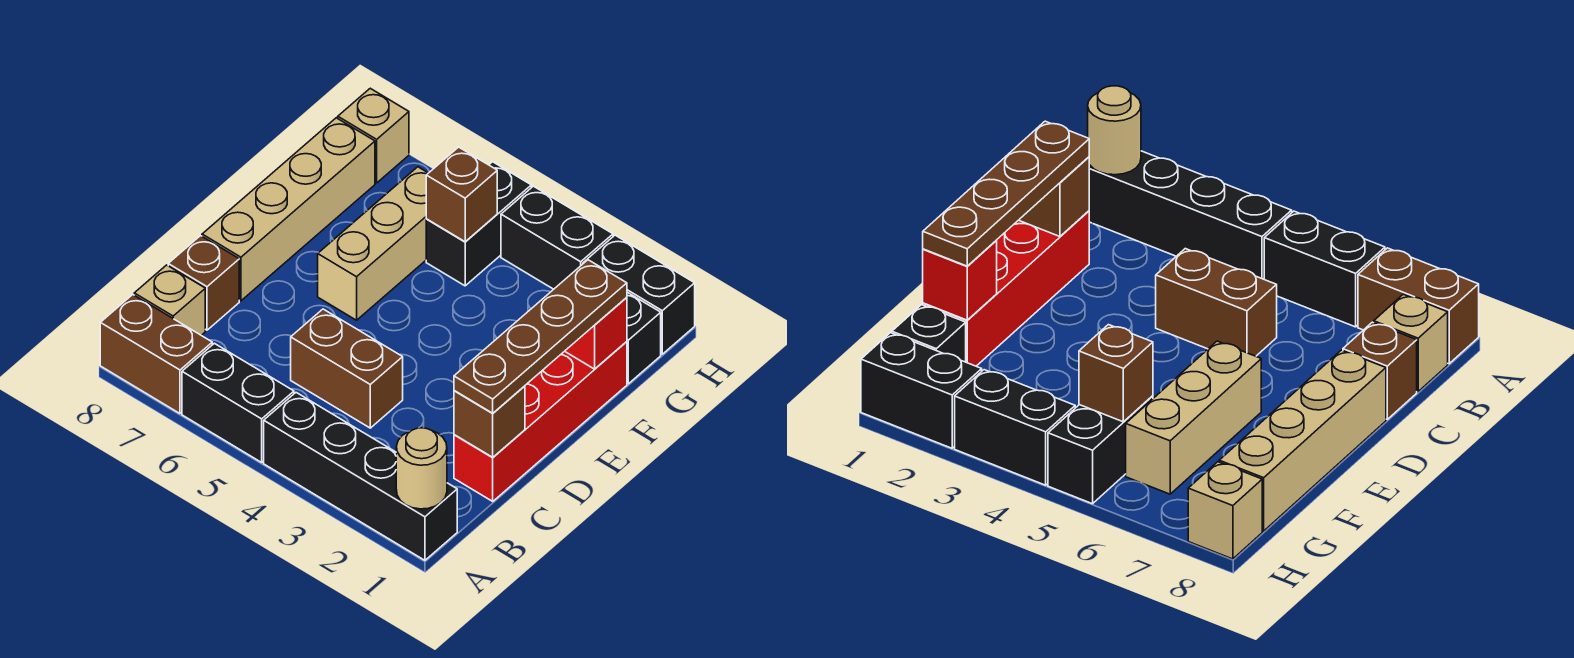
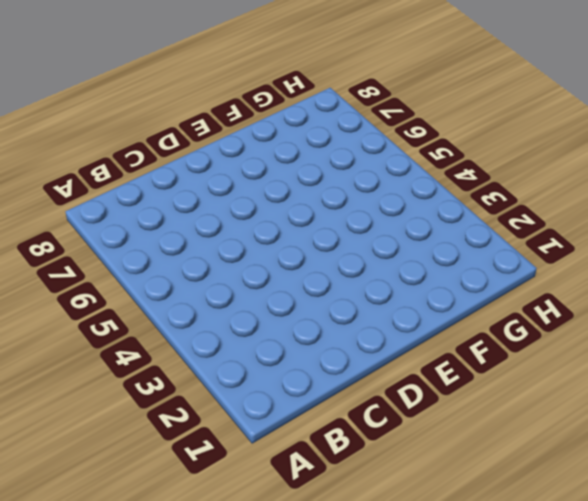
none -> black 1x4 brick [264,393,457,560]
none -> black 1x2 brick [182,343,294,462]
none -> brown 1x2 brick [100,295,212,413]

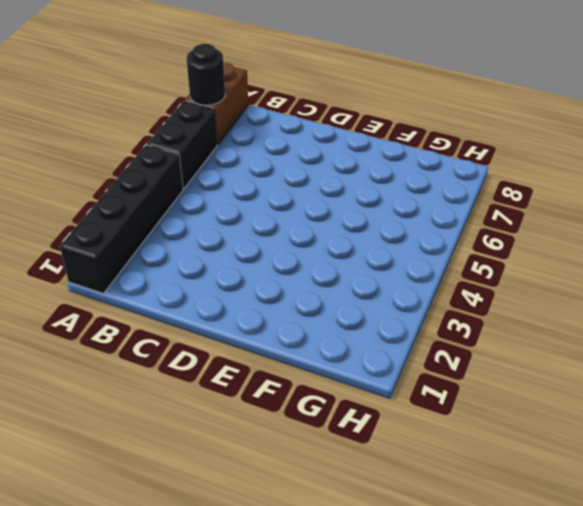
black 1x1 round brick [187,44,225,105] -> none
none -> tan 1x1 brick [134,265,205,335]
none -> red 1x4 brick [454,342,627,501]
none -> brown 1x2 brick [291,309,403,428]

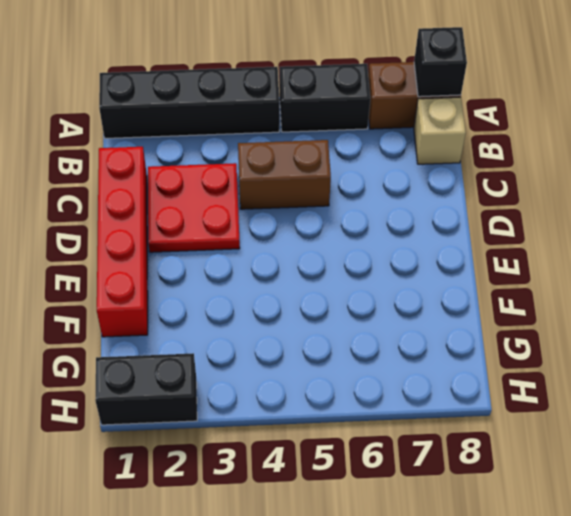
black 1x1 brick [414,27,467,97] -> black 1x1 brick moved to [627,292,661,384]
red 2x2 plate [148,163,240,252] -> none
none -> brown 1x1 brick [168,236,239,330]
none -> tan 1x4 brick [202,118,375,301]
none -> tan 1x3 brick [318,167,428,320]

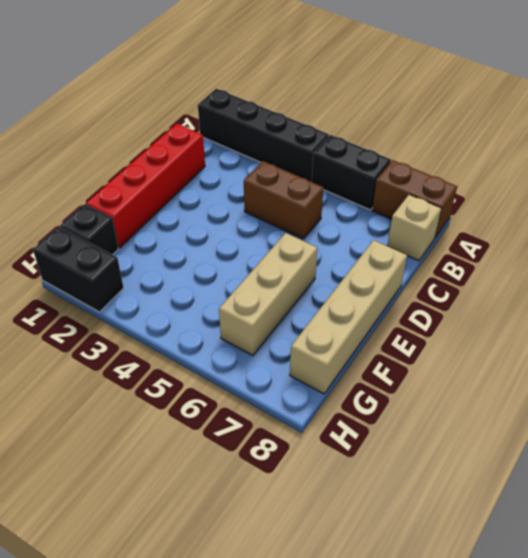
none -> brown 1x1 brick [168,236,239,330]
none -> black 1x2 brick [426,162,531,286]
none -> black 1x2 brick [501,186,613,289]

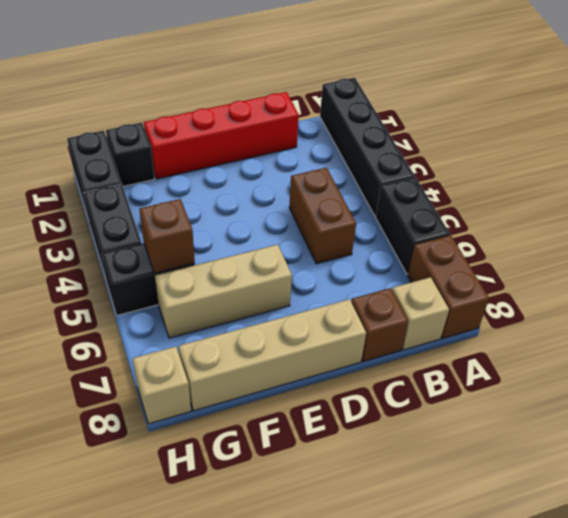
none -> tan 1x1 round brick [396,428,447,509]
none -> brown 1x1 brick [454,386,525,457]
none -> red 1x1 brick [565,297,627,369]

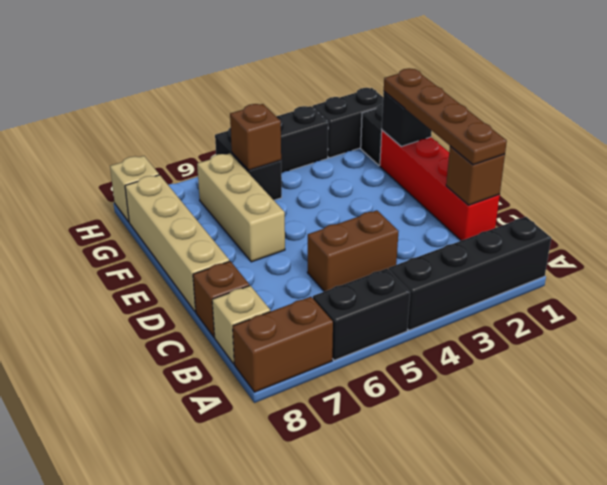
black 1x1 brick [382,92,432,146] -> red 1x1 brick [565,297,627,369]
none -> tan 1x1 round brick [396,428,447,509]

